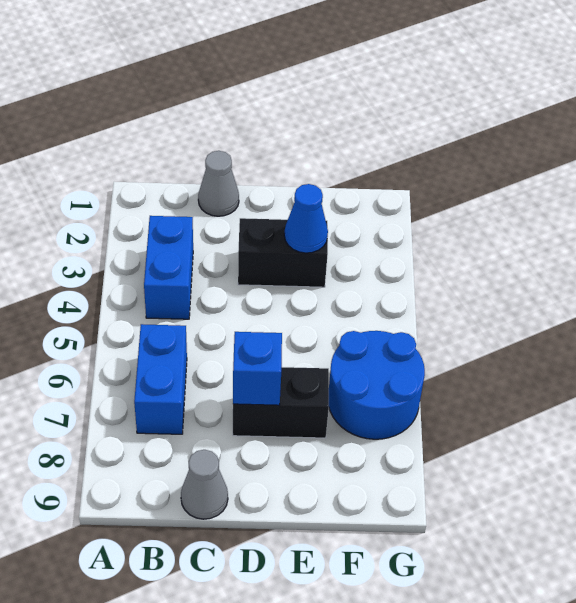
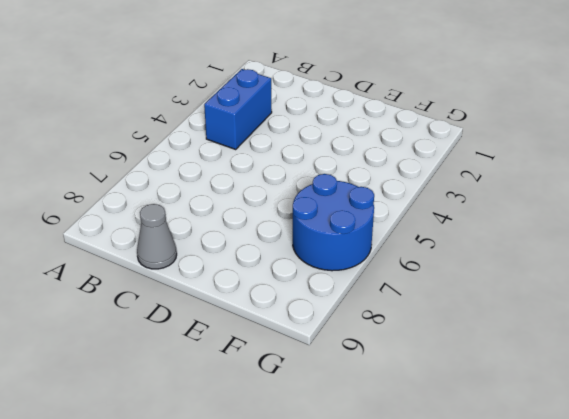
none -> blue 1x2 brick [134,324,187,434]
none -> grey 1x1 cone [198,151,239,216]

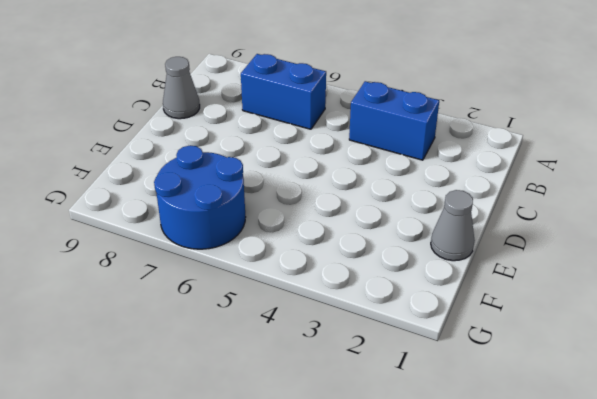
grey 1x1 cone [431,190,475,261] -> grey 1x1 cone moved to [198,151,239,216]
none -> black 1x2 brick [238,218,328,287]
none -> black 1x2 brick [233,367,329,438]

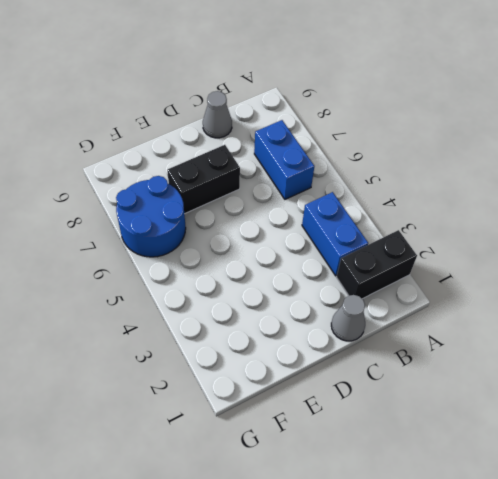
black 1x2 brick [337,230,417,299] -> black 1x2 brick moved to [238,218,328,287]
none -> blue 1x1 brick [233,332,282,405]
none -> blue 1x1 cone [284,184,328,253]

